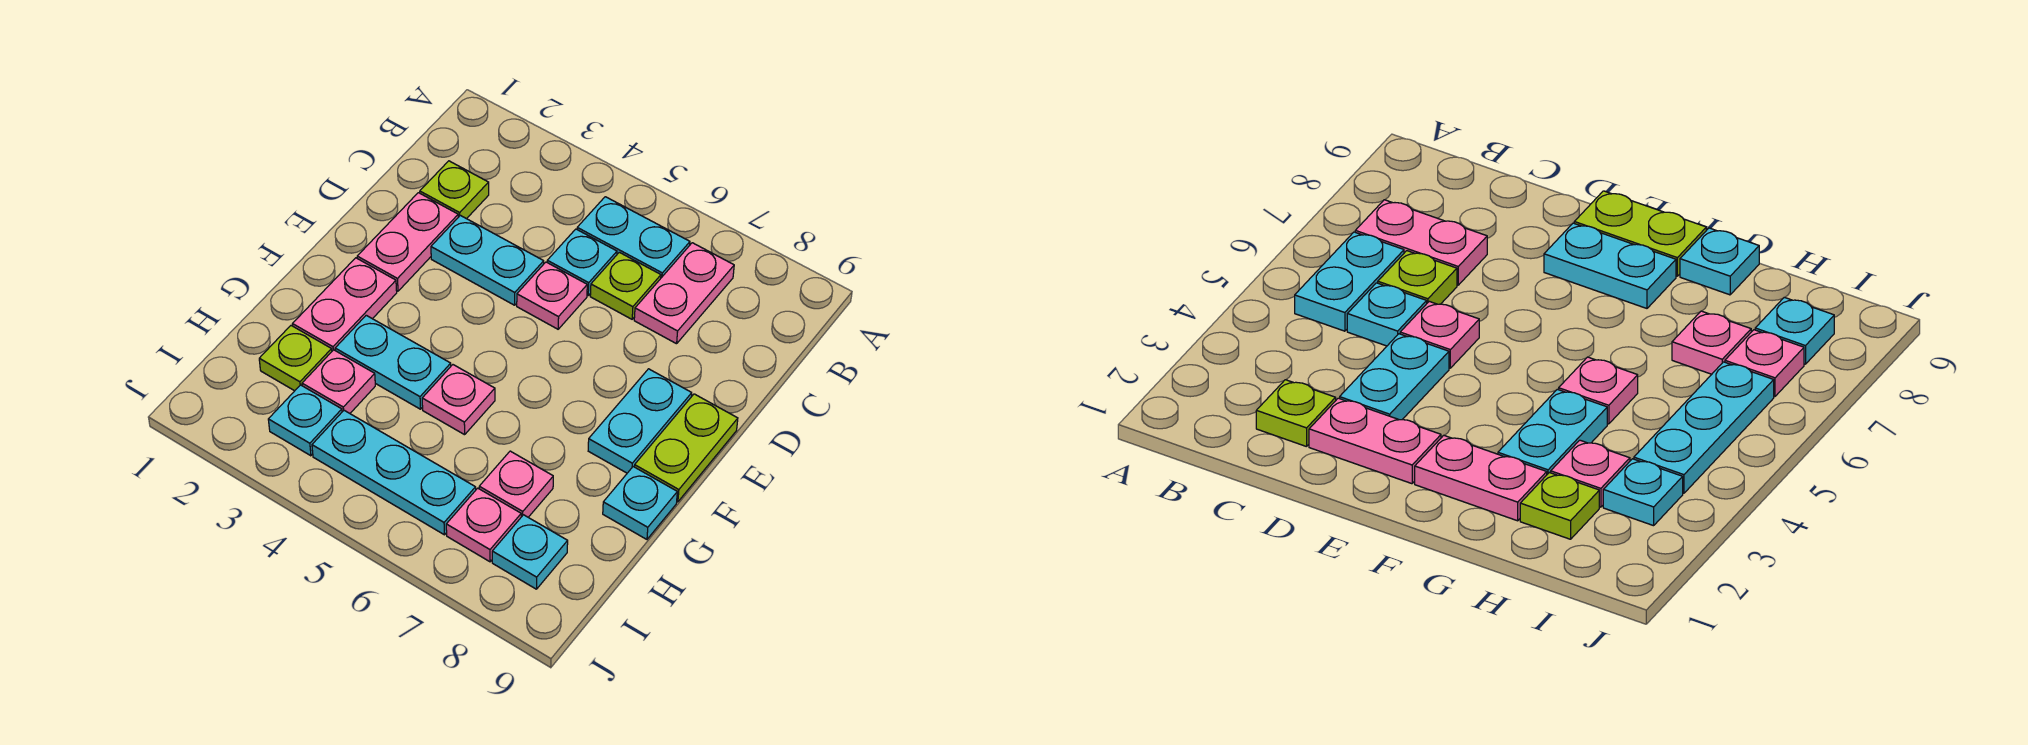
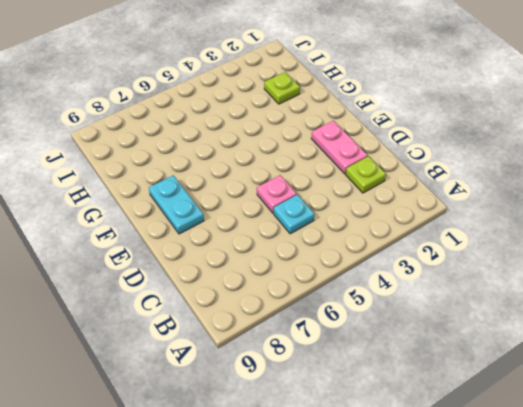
none -> cyan 1x2 plate [577,197,690,278]
none -> pink 1x2 plate [634,243,734,344]
none -> lime 1x1 plate [590,252,661,319]

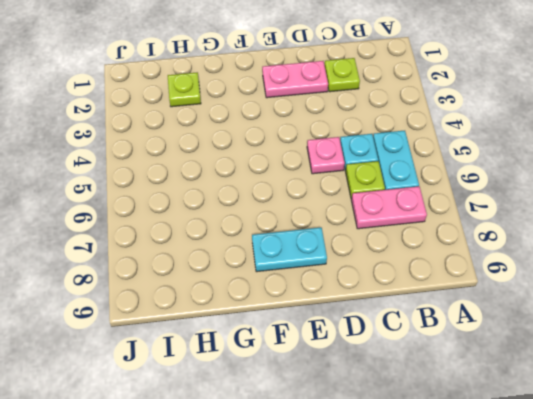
none -> cyan 1x2 plate [431,215,544,305]
none -> lime 1x2 plate [634,394,738,502]
none -> pink 1x2 plate [293,258,397,351]

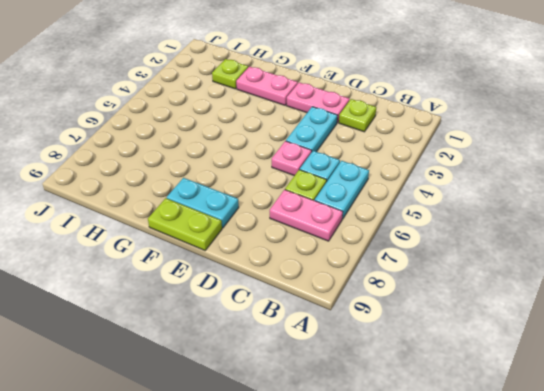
none -> cyan 1x2 plate [335,315,451,409]
none -> pink 1x1 plate [422,365,495,435]
none -> cyan 1x1 plate [603,467,677,539]

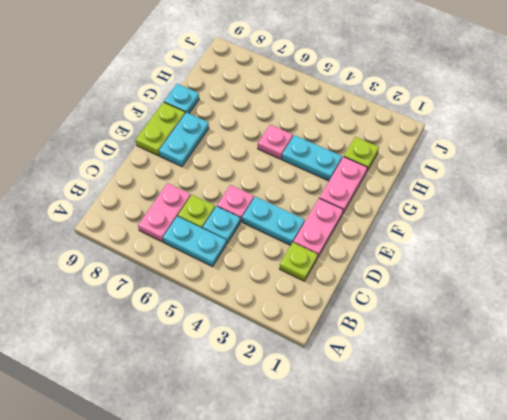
none -> pink 1x1 plate [302,350,375,413]
none -> pink 1x1 plate [479,451,553,517]
none -> cyan 1x1 plate [268,385,342,456]

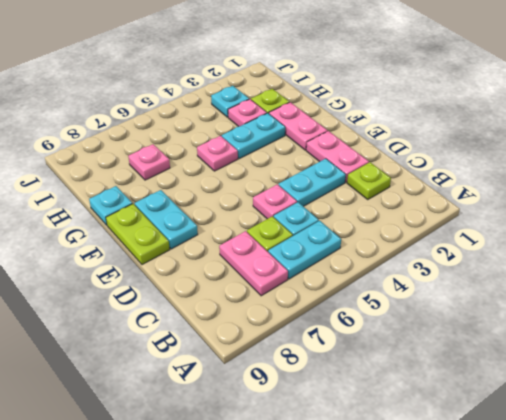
none -> cyan 1x3 plate [312,410,476,535]
none -> pink 1x1 plate [446,488,521,562]
none -> cyan 1x1 plate [492,515,568,589]

